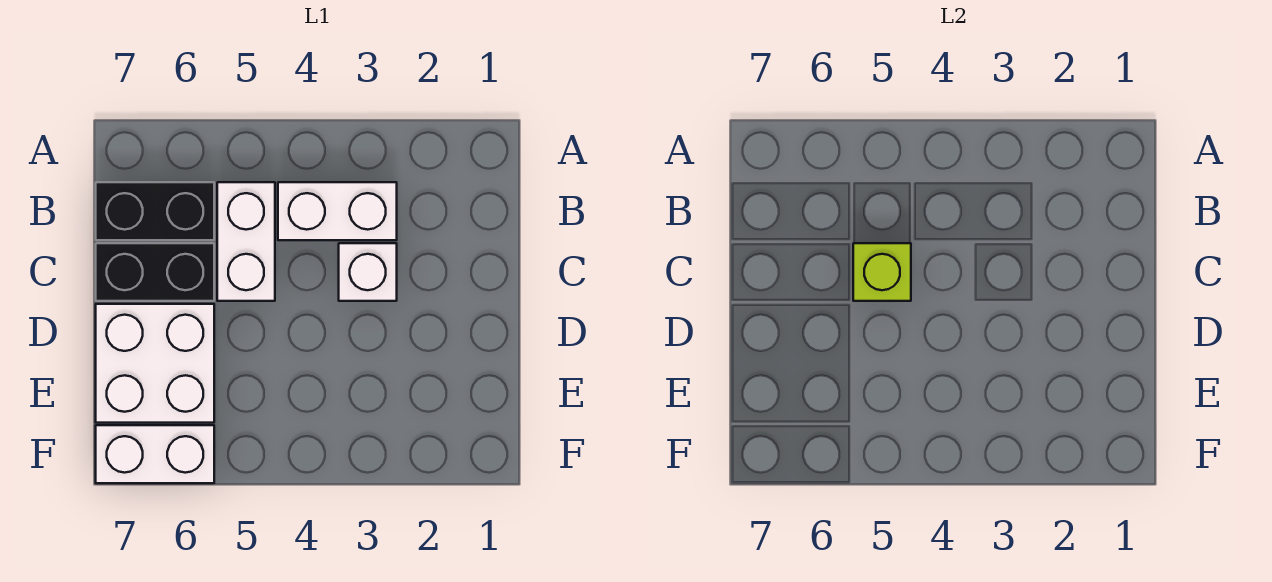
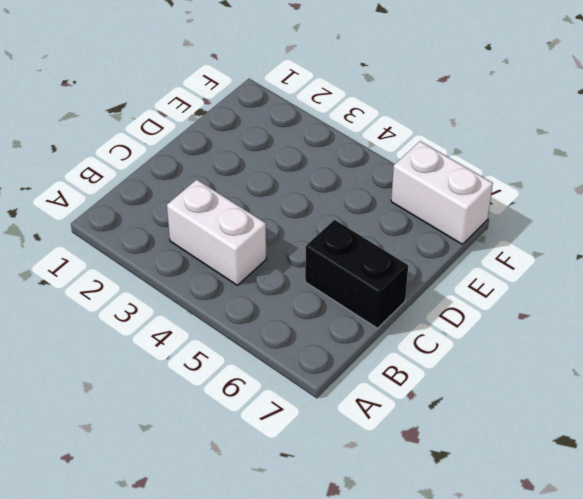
none -> white 1x2 brick [217,182,275,301]
none -> black 1x2 brick [96,182,214,240]

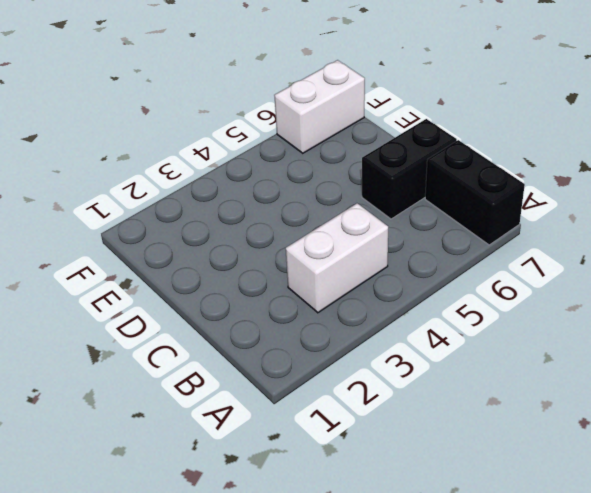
black 1x2 brick [425,140,525,245] -> black 1x2 brick turned to [96,182,214,240]
none -> white 1x2 brick [217,182,275,301]
none -> white 1x1 brick [339,243,397,301]

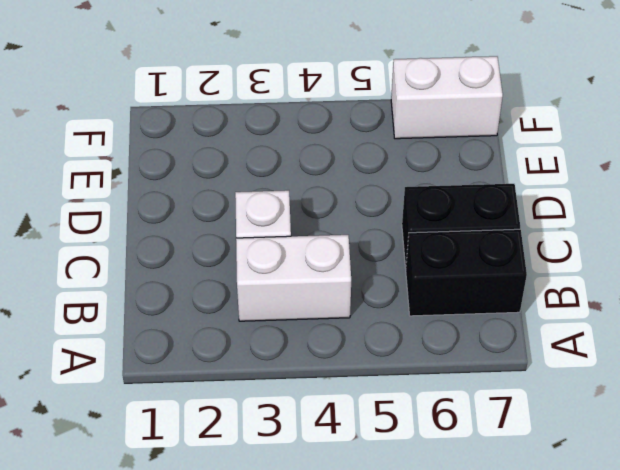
none -> white 1x2 brick [217,182,275,301]
none -> white 2x2 brick [96,304,214,423]

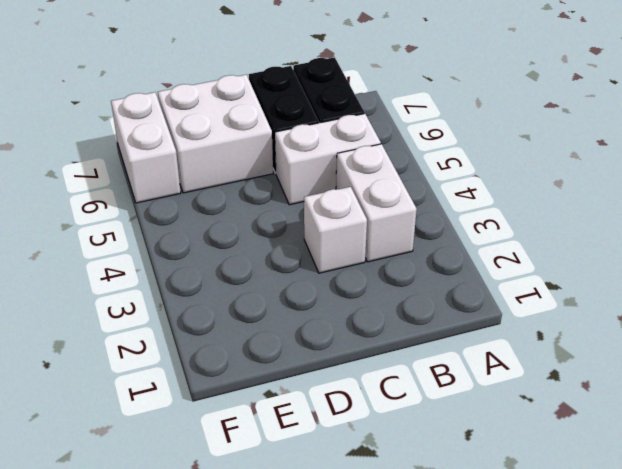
none -> lime 1x1 brick [853,243,911,301]

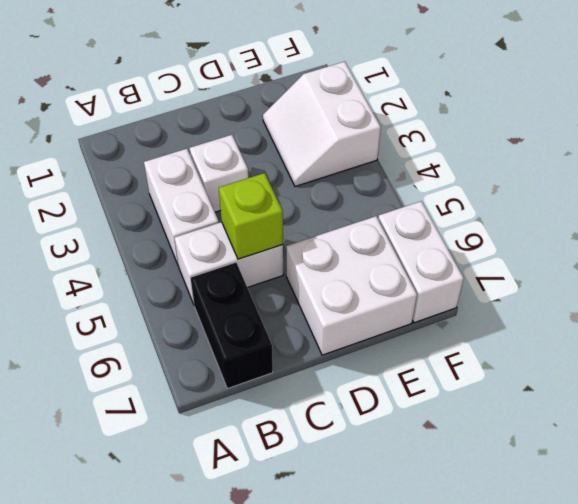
white 2x2 slope [263,62,381,186] -> none
none -> black 1x2 brick [96,243,214,301]

